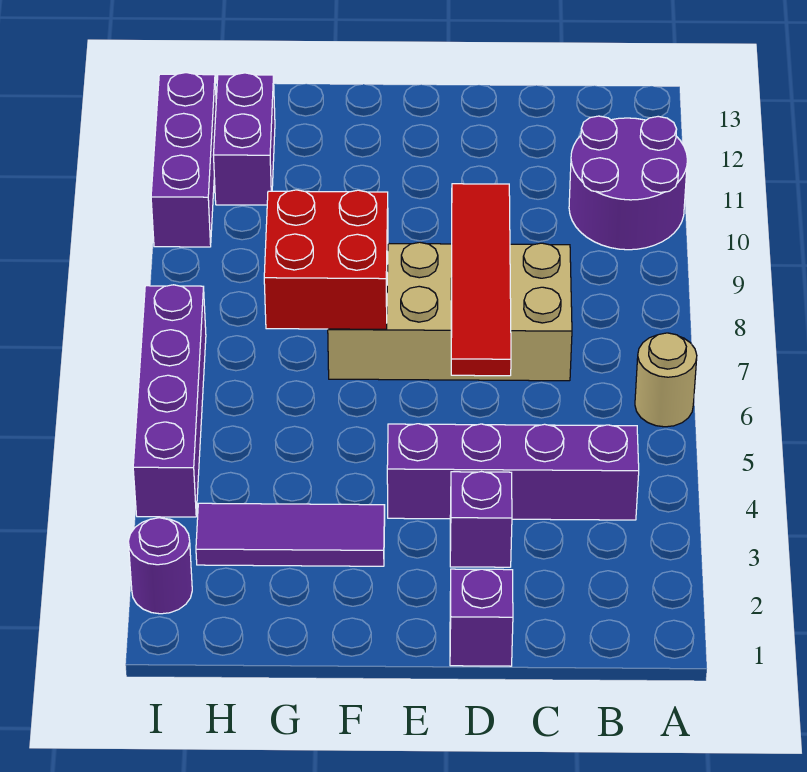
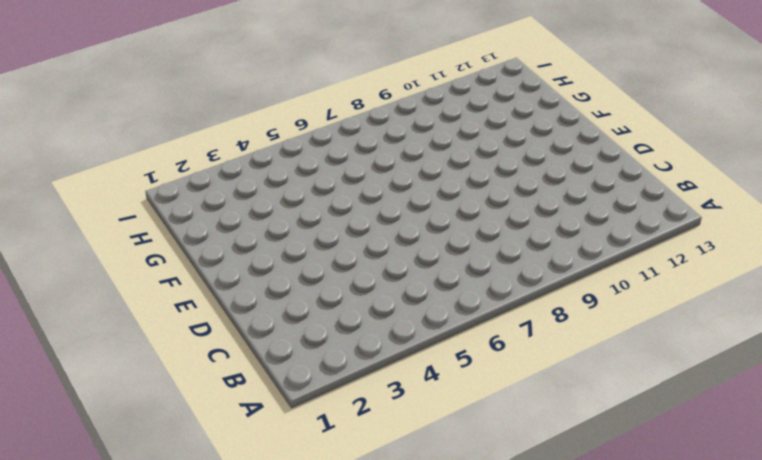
none -> tan 1x1 round brick [635,333,697,427]
none -> purple 2x2 round brick [569,116,687,250]
none -> purple 1x4 brick [387,424,639,520]

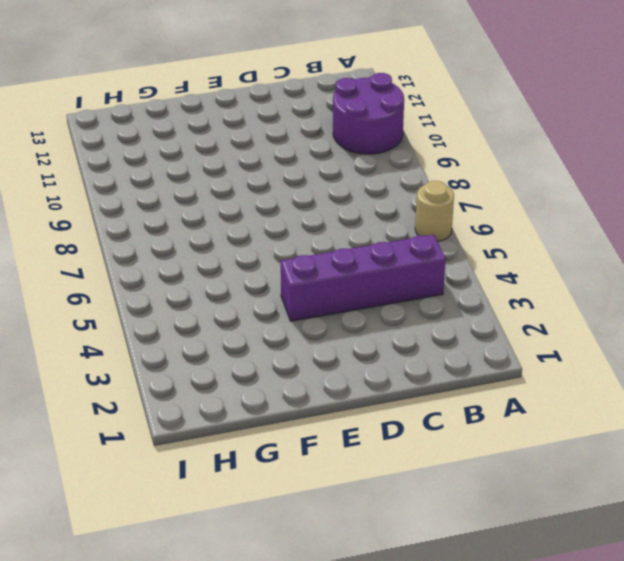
none -> tan 2x4 brick [328,242,572,381]
none -> purple 1x1 brick [450,569,513,666]
none -> purple 1x1 brick [450,472,512,567]

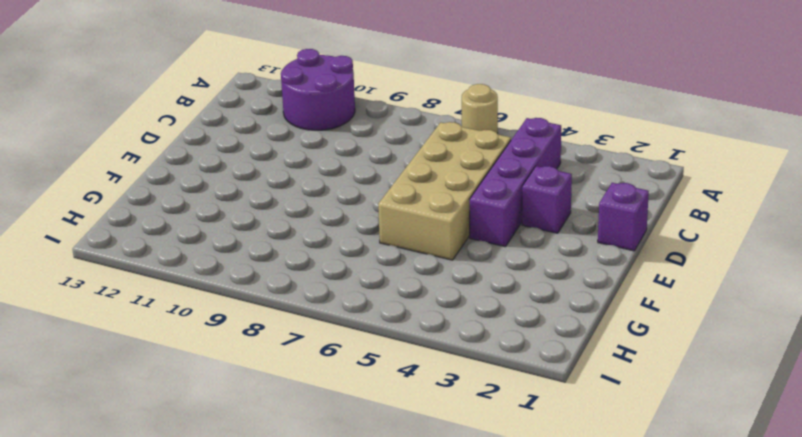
tan 2x4 brick [378,122,511,260] -> tan 2x4 brick moved to [328,242,572,381]
none -> purple 1x3 tile [196,503,385,566]
none -> purple 1x2 brick [214,73,275,205]
none -> purple 1x1 round brick [128,518,192,614]

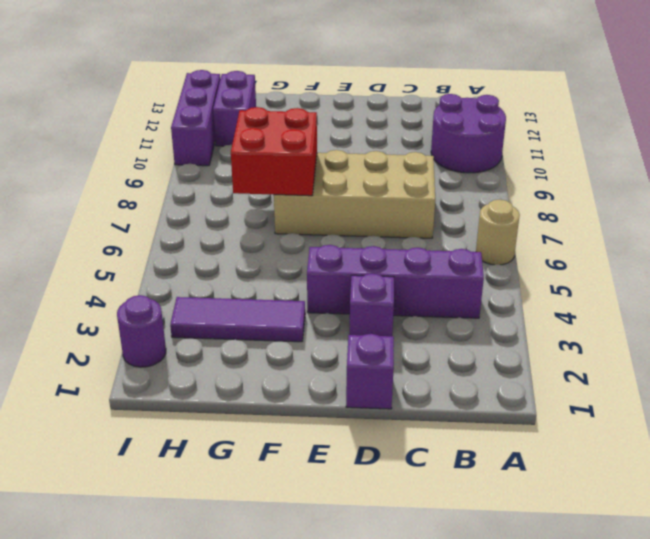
none -> purple 1x4 brick [133,285,206,517]
none -> red 1x4 tile [451,184,511,376]

